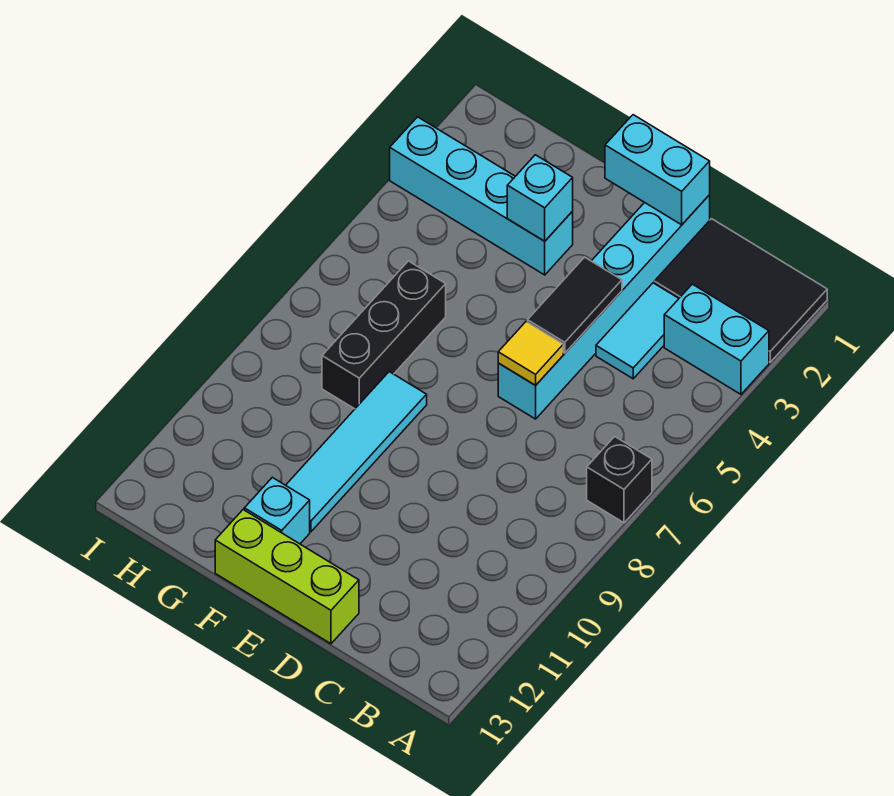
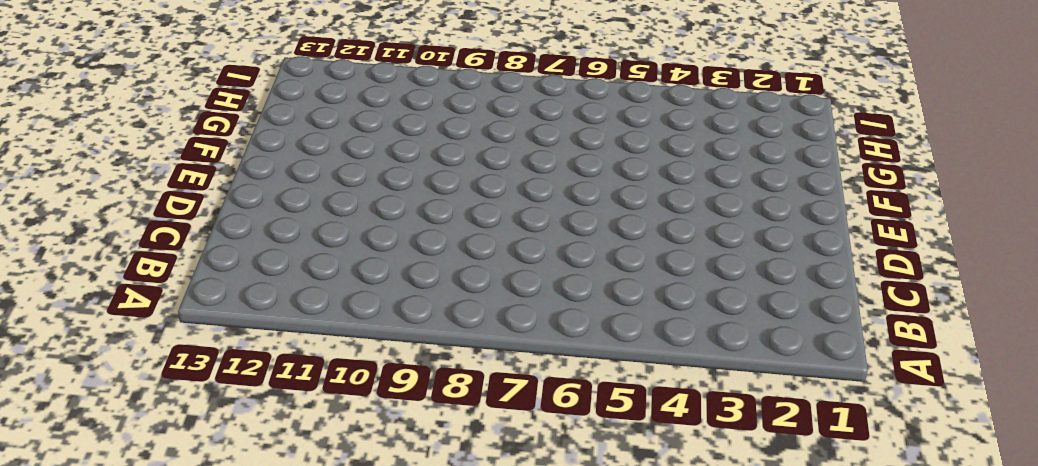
none -> black 2x3 tile [654,219,827,362]
none -> cyan 1x2 brick [664,284,769,394]
none -> black 1x1 brick [587,436,652,523]

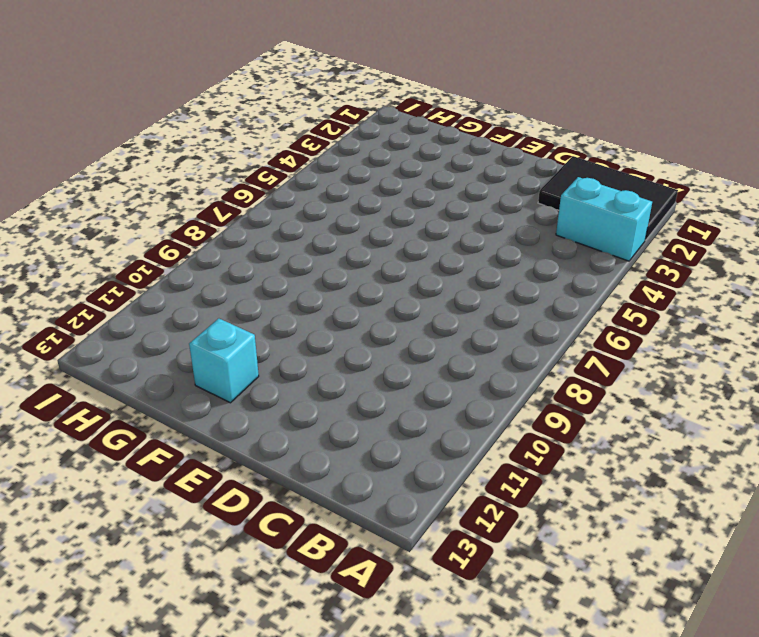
none -> black 1x1 brick [587,436,652,523]
none -> cyan 1x2 tile [596,283,679,379]
none -> cyan 1x6 brick [498,195,710,419]

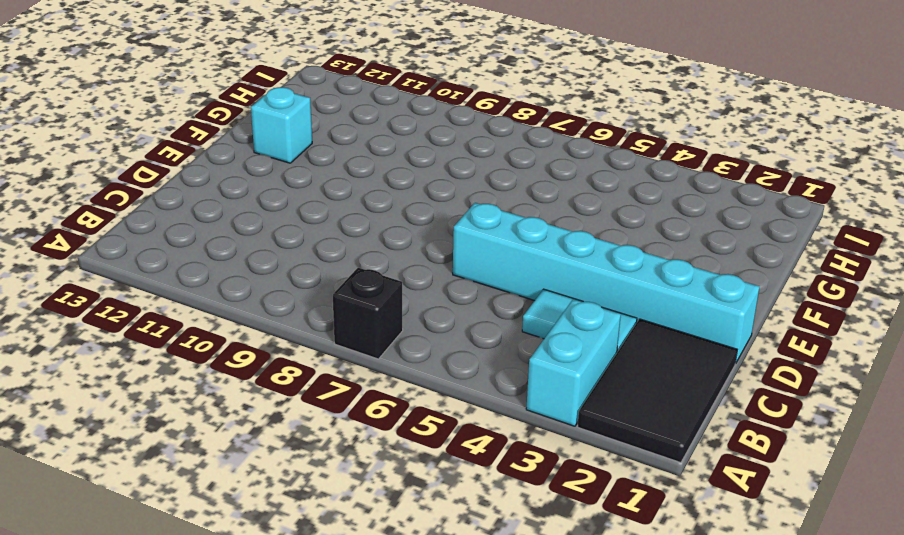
none -> lime 1x3 brick [215,510,359,644]
none -> cyan 1x4 brick [390,117,573,275]
none -> cyan 1x4 tile [286,372,427,532]

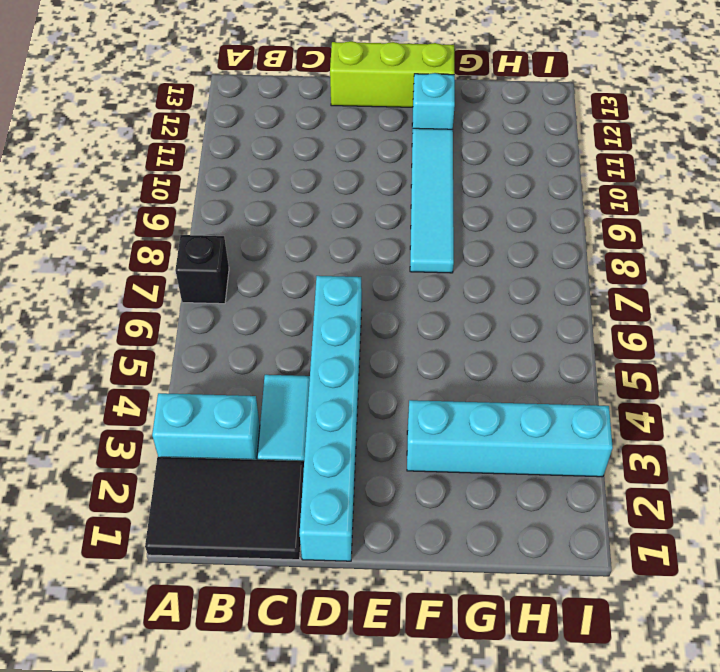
none -> black 1x3 brick [322,261,446,409]
none -> cyan 1x2 brick [605,115,710,225]
none -> black 1x2 tile [528,257,622,353]

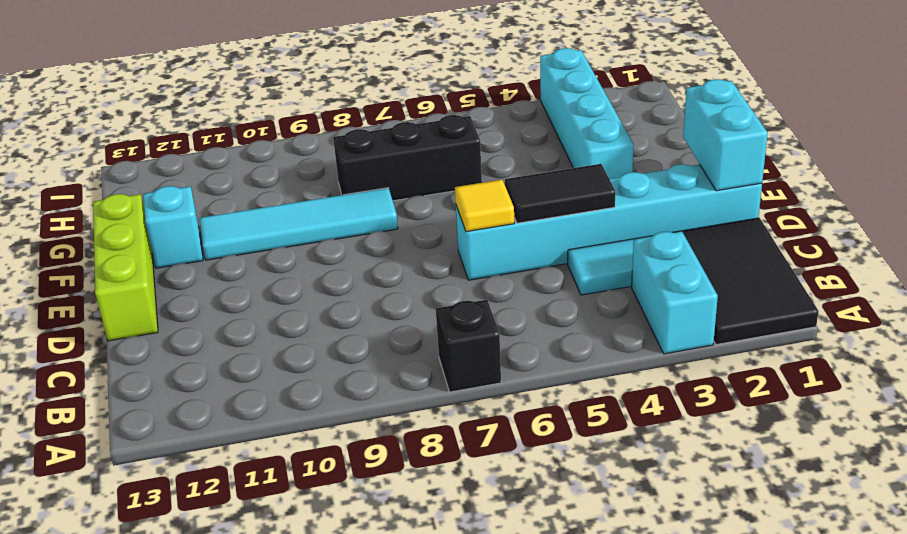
none -> cyan 1x1 brick [507,155,573,241]

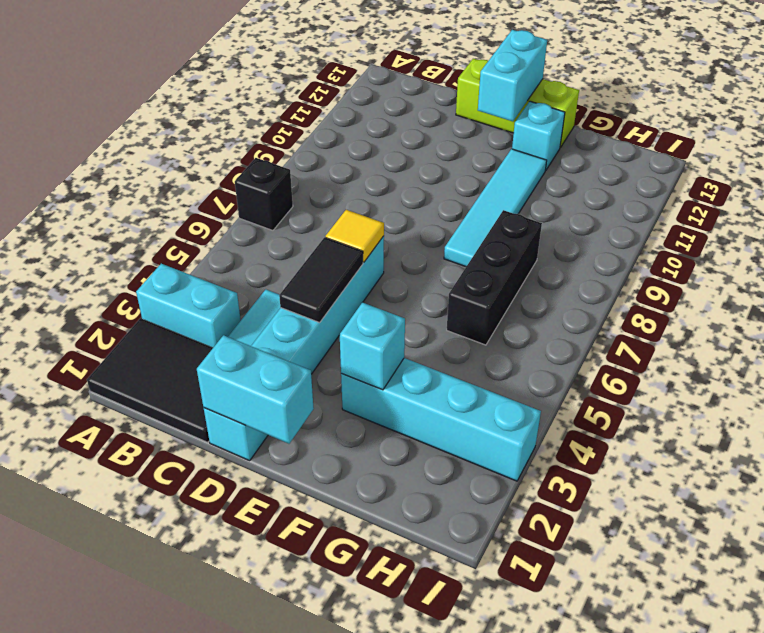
cyan 1x2 brick [478,30,547,121] -> none

